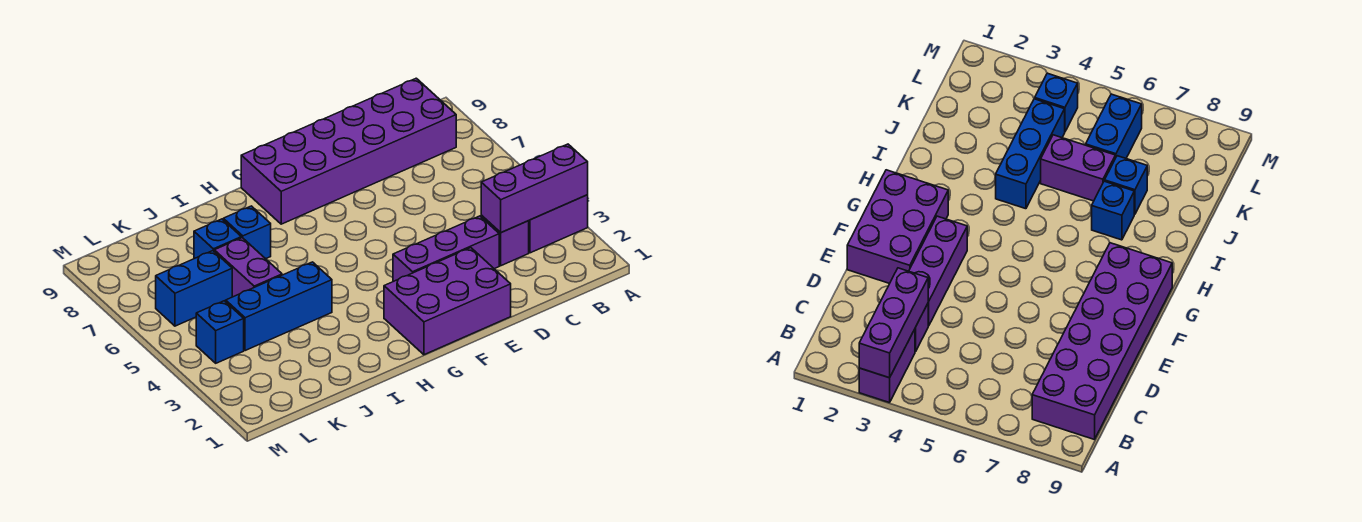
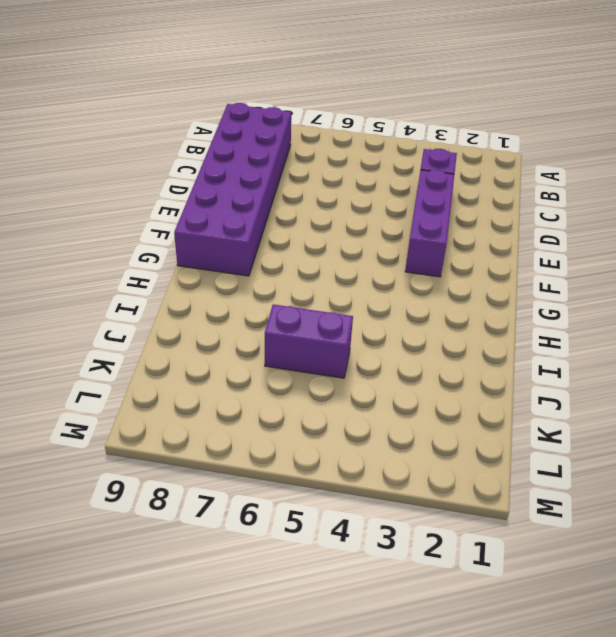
none -> purple 1x2 brick [529,195,588,253]
none -> purple 2x3 brick [384,248,511,355]
none -> blue 1x3 brick [226,262,332,351]

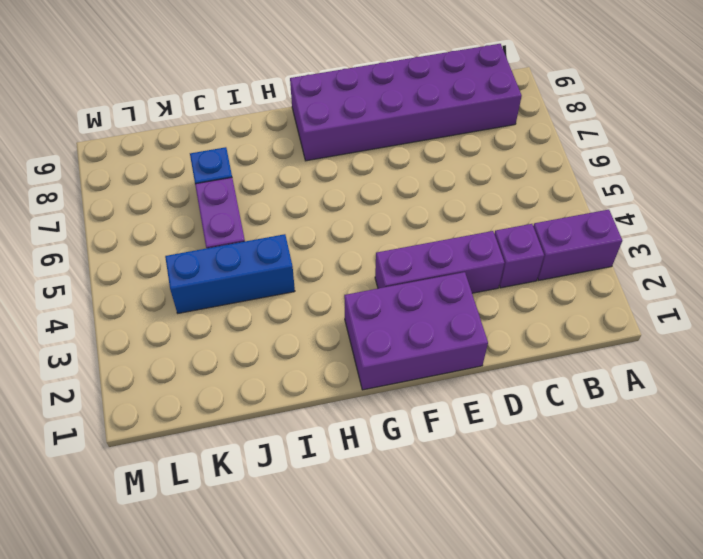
none -> blue 1x1 brick [223,206,271,259]
none -> blue 1x2 brick [156,251,232,326]
none -> blue 1x1 brick [196,301,244,363]

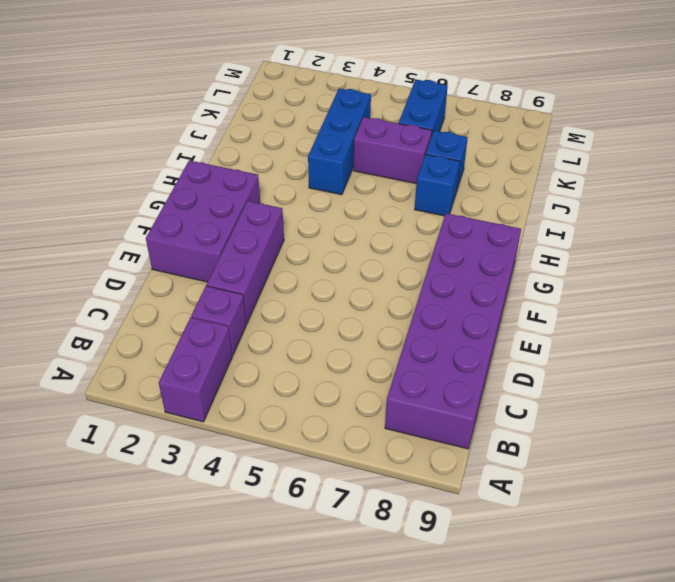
none -> blue 1x1 brick [196,301,244,363]
none -> purple 1x3 brick [481,144,588,233]

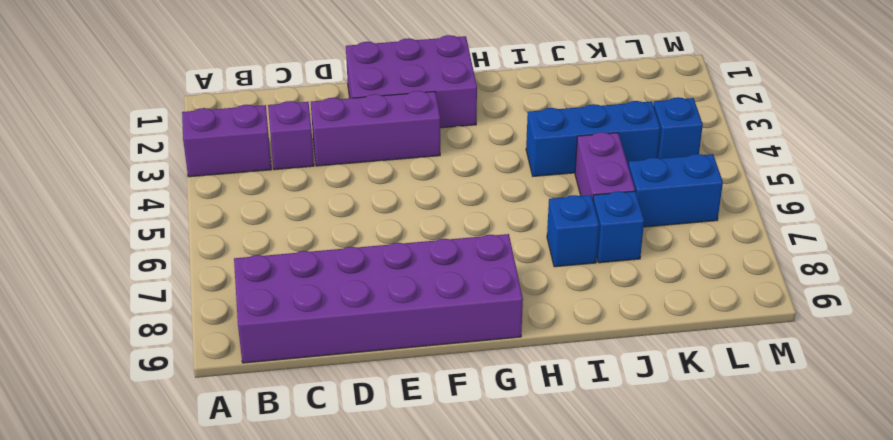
none -> purple 1x3 brick [481,144,588,233]

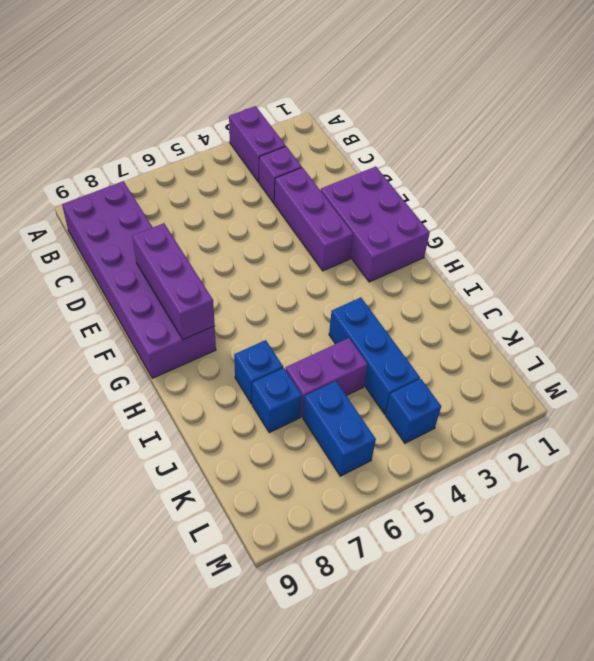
purple 1x3 brick [132,223,215,340] -> purple 1x3 brick moved to [481,144,588,233]

